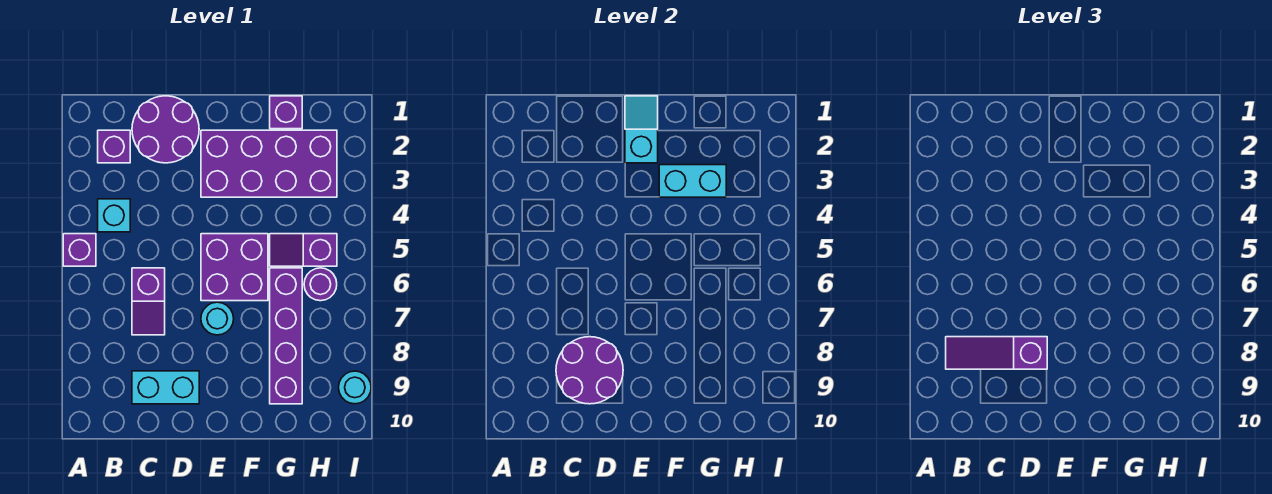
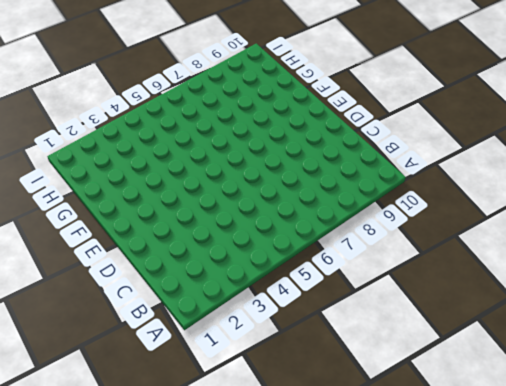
none -> purple 1x1 brick [63,234,96,266]
none -> purple 1x1 brick [98,130,130,163]
none -> cyan 1x1 brick [98,199,130,232]

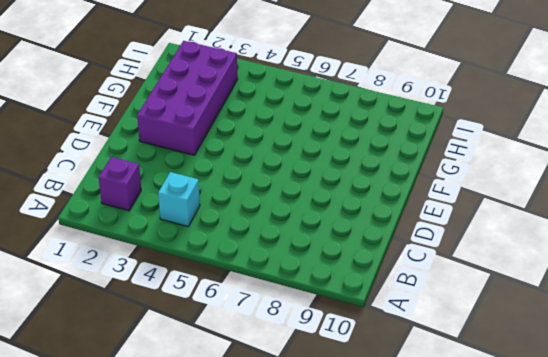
none -> purple 1x1 brick [63,234,96,266]
none -> purple 2x2 round brick [132,96,199,163]
none -> purple 1x2 slope [132,268,165,335]

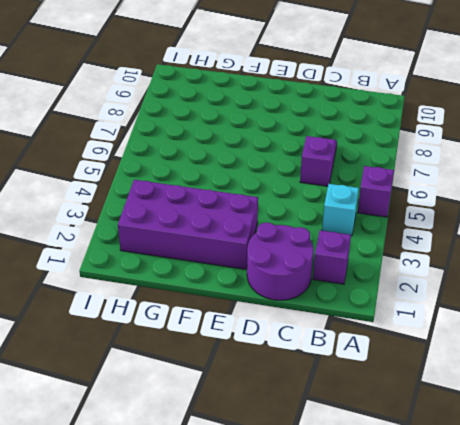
none -> cyan 1x2 brick [132,371,199,404]
none -> purple 2x2 brick [201,234,268,301]
none -> cyan 1x1 round brick [201,302,234,335]

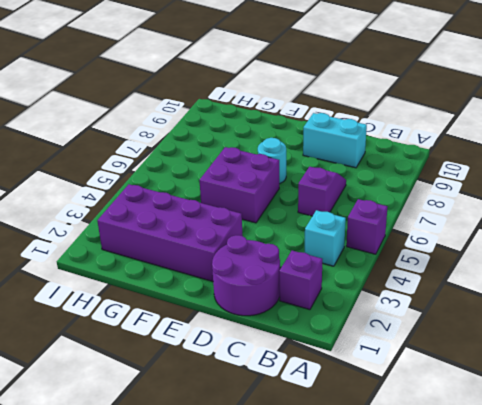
none -> purple 1x1 brick [270,96,302,129]
none -> purple 1x2 slope [270,234,337,266]
none -> purple 1x4 brick [270,268,302,404]

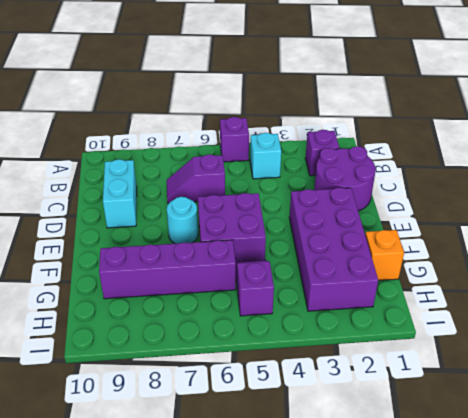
orange 1x1 brick [365,230,404,281] -> purple 1x1 brick [270,96,302,129]
none -> purple 1x1 round brick [304,268,337,301]
none -> cyan 1x1 round brick [339,371,371,404]
none -> purple 2x2 round brick [556,337,623,404]

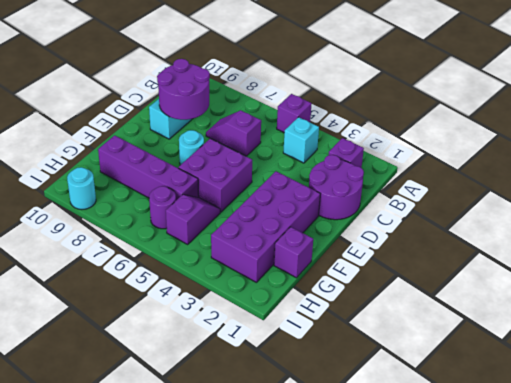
none -> cyan 1x2 slope [625,96,658,163]
none -> cyan 1x2 brick [659,165,726,197]
none -> purple 1x3 slope [946,337,1047,369]

